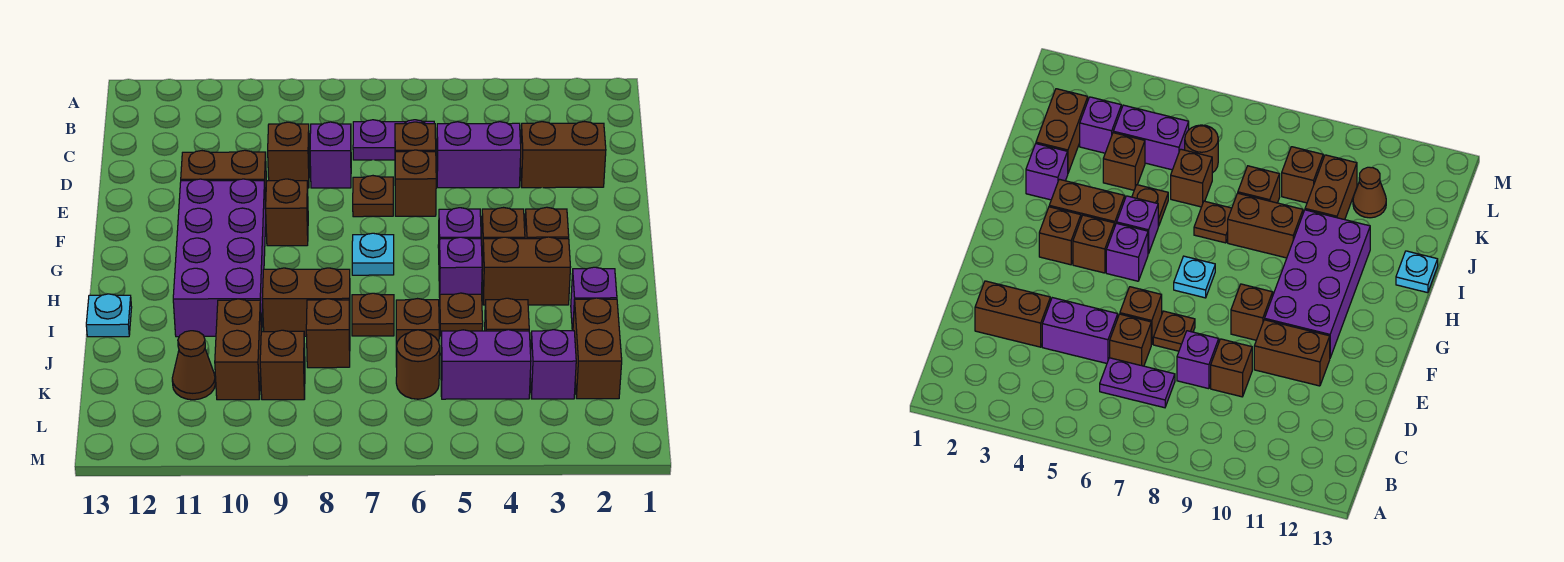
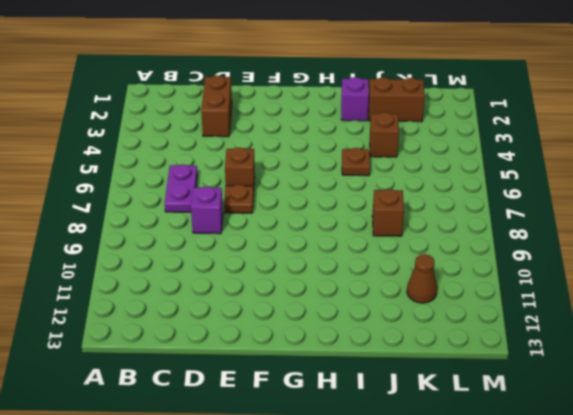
none -> purple 1x2 brick [437,122,521,188]
none -> brown 1x1 brick [395,122,436,152]
none -> brown 1x1 brick [268,122,310,188]
none -> brown 1x2 brick [181,150,267,209]

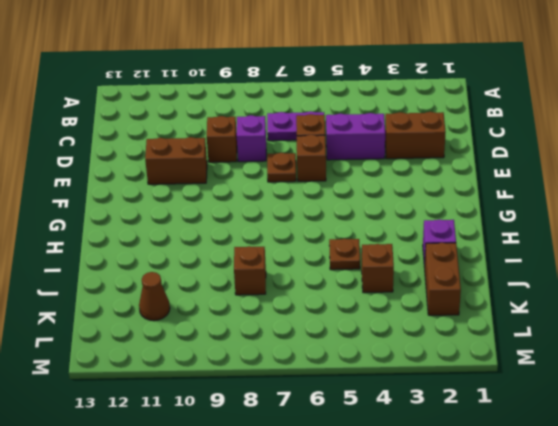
none -> brown 1x1 brick [265,179,308,246]
none -> purple 2x4 brick [173,179,266,337]
none -> brown 1x1 brick [525,207,569,239]
none -> brown 1x1 brick [481,208,525,271]

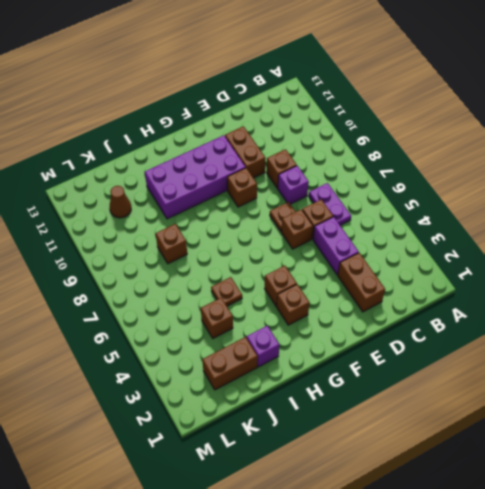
none -> purple 1x1 brick [438,208,481,248]
none -> cyan 1x1 plate [352,233,394,275]
none -> brown 1x2 brick [482,237,570,305]
none -> purple 1x1 brick [439,237,482,297]

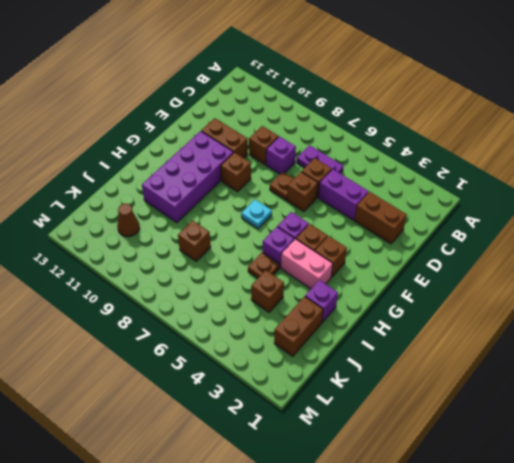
pink 1x2 brick [281,239,333,289] -> brown 1x2 brick [482,237,570,305]
none -> brown 1x1 plate [352,293,394,336]
none -> brown 1x2 brick [262,268,350,336]
none -> cyan 1x1 plate [86,294,132,337]
none -> brown 1x1 brick [396,299,439,367]

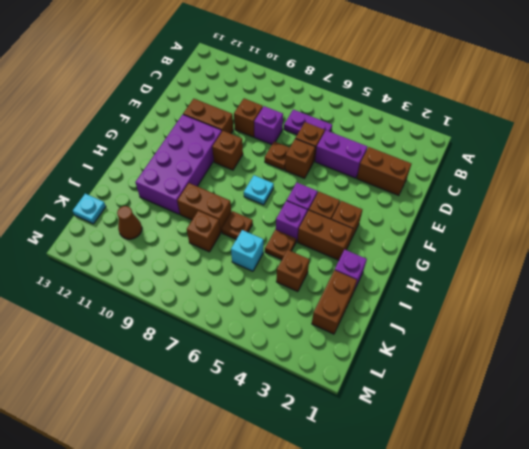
cyan 1x1 brick [231,230,263,271] -> brown 1x1 brick [396,299,439,367]
cyan 1x1 plate [73,194,106,224] -> cyan 1x1 plate moved to [86,294,132,337]
none -> brown 1x2 brick [215,299,262,400]
none -> purple 1x1 brick [530,330,576,399]
none -> purple 1x2 brick [441,330,531,399]
none -> brown 1x1 round brick [396,330,440,399]

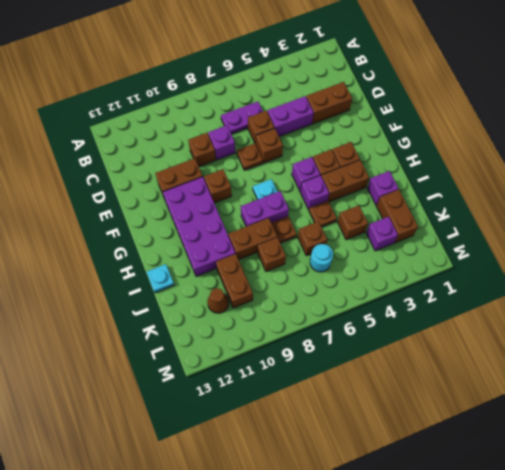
purple 1x2 brick [241,191,289,227] -> purple 1x2 brick moved to [441,330,531,399]
cyan 1x1 round brick [310,244,333,272] -> brown 1x1 round brick [396,330,440,399]
none -> brown 1x1 brick [260,330,305,400]

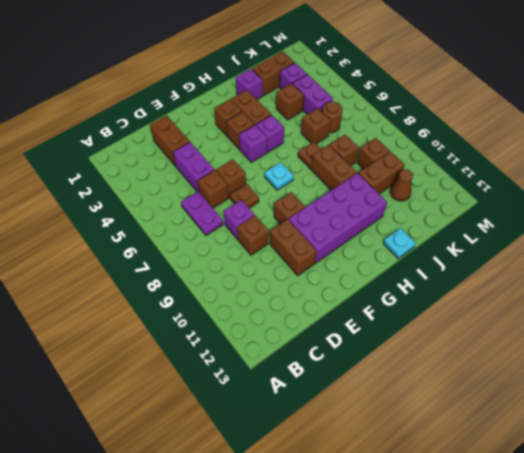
none -> brown 1x1 plate [440,293,483,336]

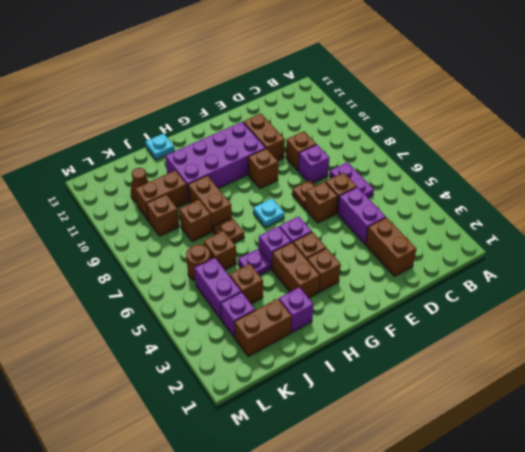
purple 1x1 plate [238,249,270,275] -> brown 1x1 plate [440,293,483,336]

